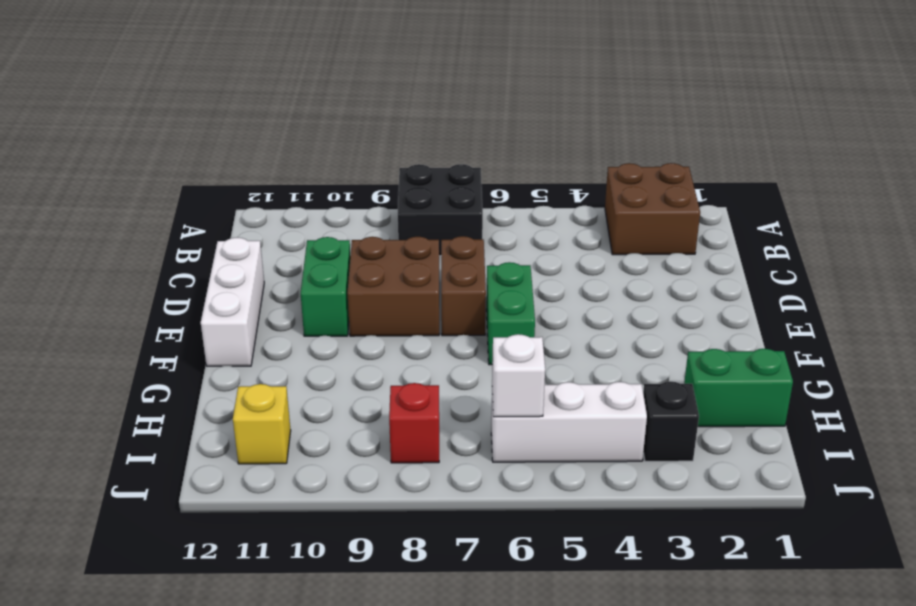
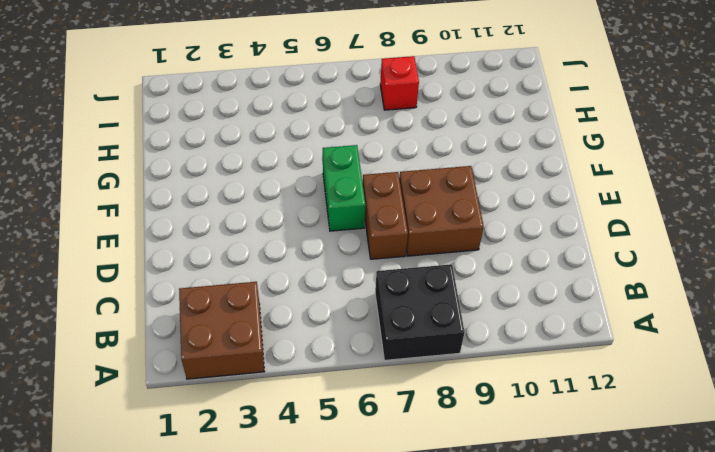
none -> green 1x2 brick [301,237,350,336]
none -> white 1x3 brick [201,238,264,366]
none -> green 1x2 brick [684,349,793,427]

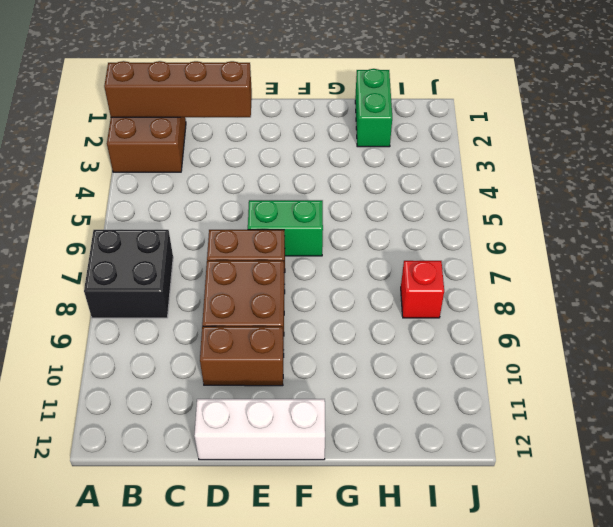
brown 1x4 brick [104,61,252,117] -> none
brown 1x2 brick [200,326,284,386] -> green 1x2 brick [301,237,350,336]
none -> black 1x1 brick [643,381,699,461]
none -> white 1x3 brick [491,382,647,462]
none -> yellow 1x1 brick [233,384,291,464]

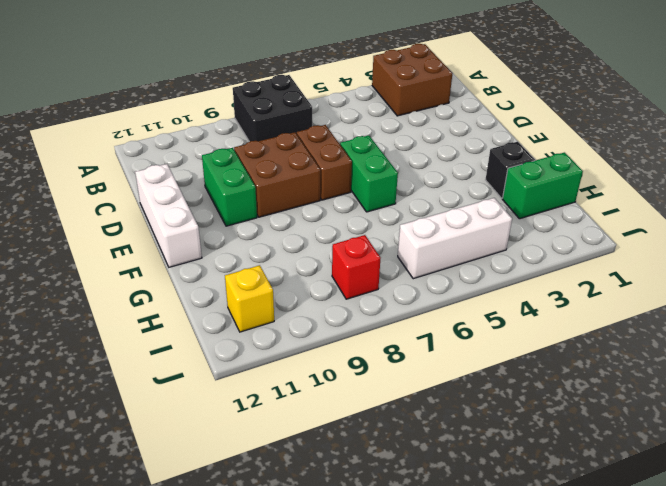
black 1x1 brick [486,142,535,198] -> black 1x1 brick moved to [643,381,699,461]
none -> white 1x1 brick [492,334,545,417]

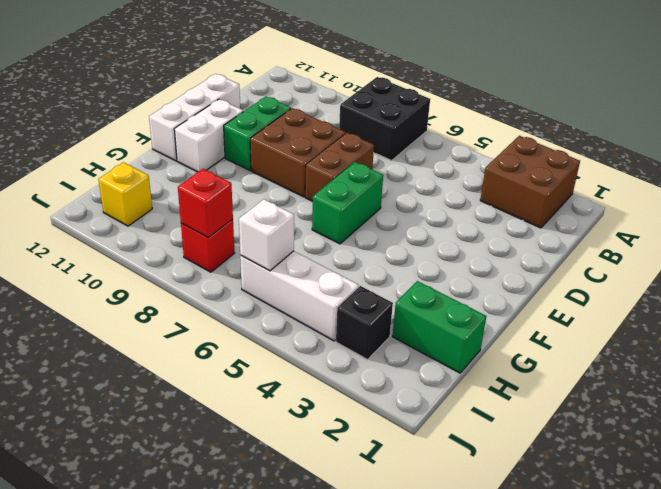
white 1x2 brick [174,99,243,172] -> none
red 1x1 brick [178,169,233,238] -> none

